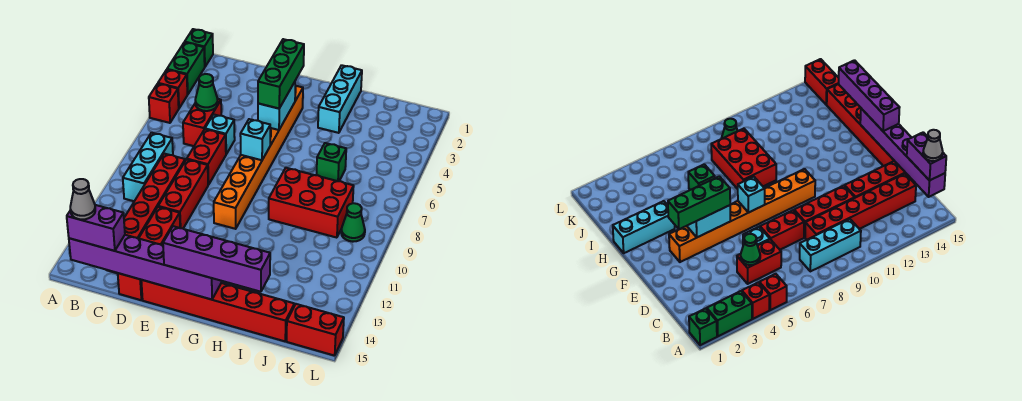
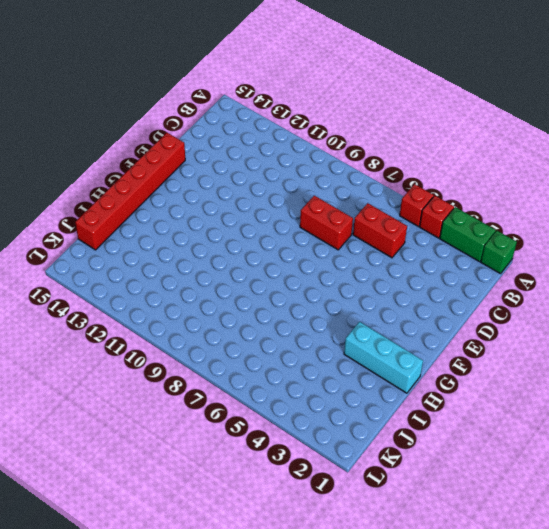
none -> cyan 1x3 brick [123,133,173,201]
none -> red 1x6 brick [107,154,185,273]
none -> cyan 1x1 brick [205,114,235,154]

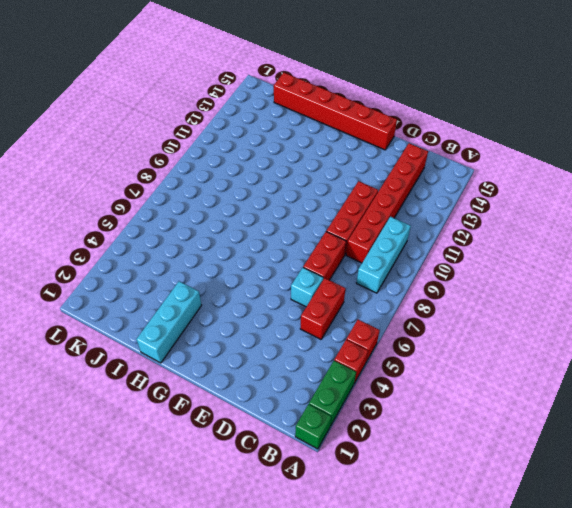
none -> red 1x4 brick [118,207,180,300]
none -> orange 1x8 brick [214,86,303,229]
none -> red 2x3 brick [269,168,354,238]

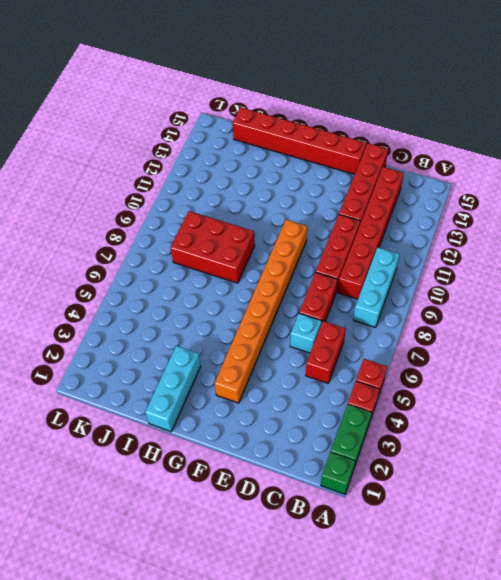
none -> green 1x1 brick [317,143,346,181]
none -> green 1x1 cone [341,203,365,242]
none -> red 1x2 brick [287,304,344,356]

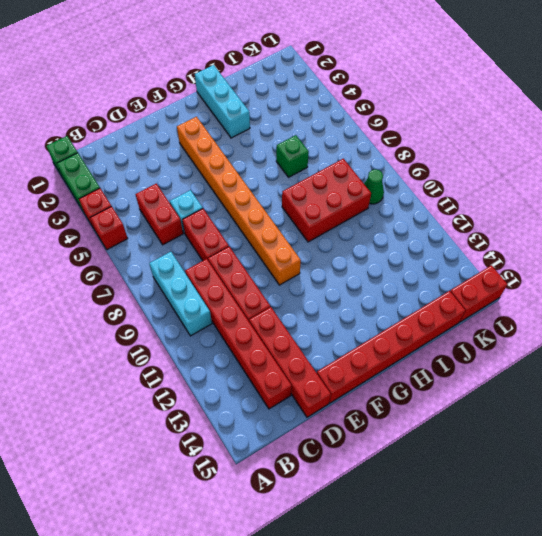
none -> purple 1x6 brick [69,235,221,300]
none -> green 1x1 cone [195,74,218,111]
none -> cyan 1x2 brick [258,82,295,130]

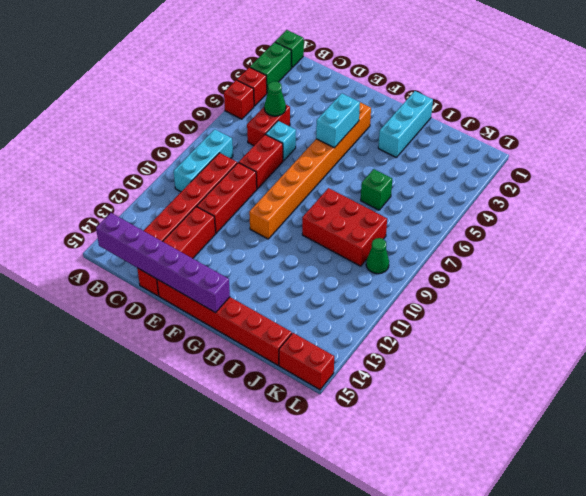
none -> cyan 1x1 brick [240,119,270,160]
none -> purple 1x2 brick [67,205,125,251]
none -> green 1x3 brick [258,39,304,108]

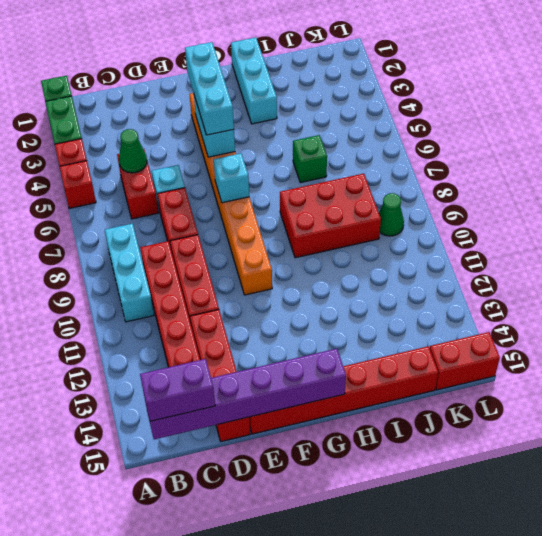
cyan 1x3 brick [185,42,234,135] -> green 1x3 brick [258,39,304,108]
none -> purple 1x4 brick [163,226,270,292]
none -> grey 1x1 cone [70,179,95,220]

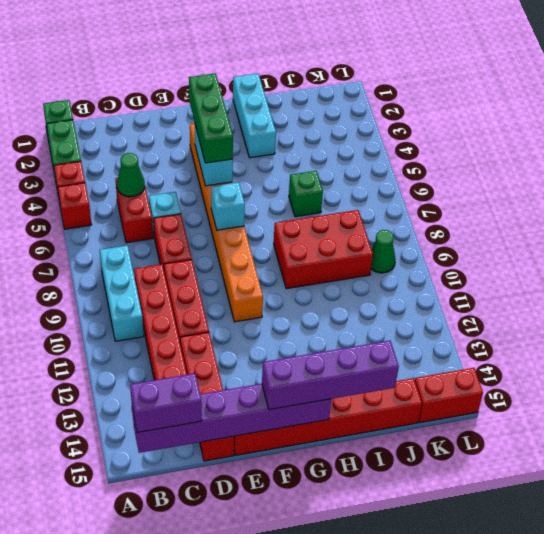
none -> grey 1x1 cone [70,179,95,220]

